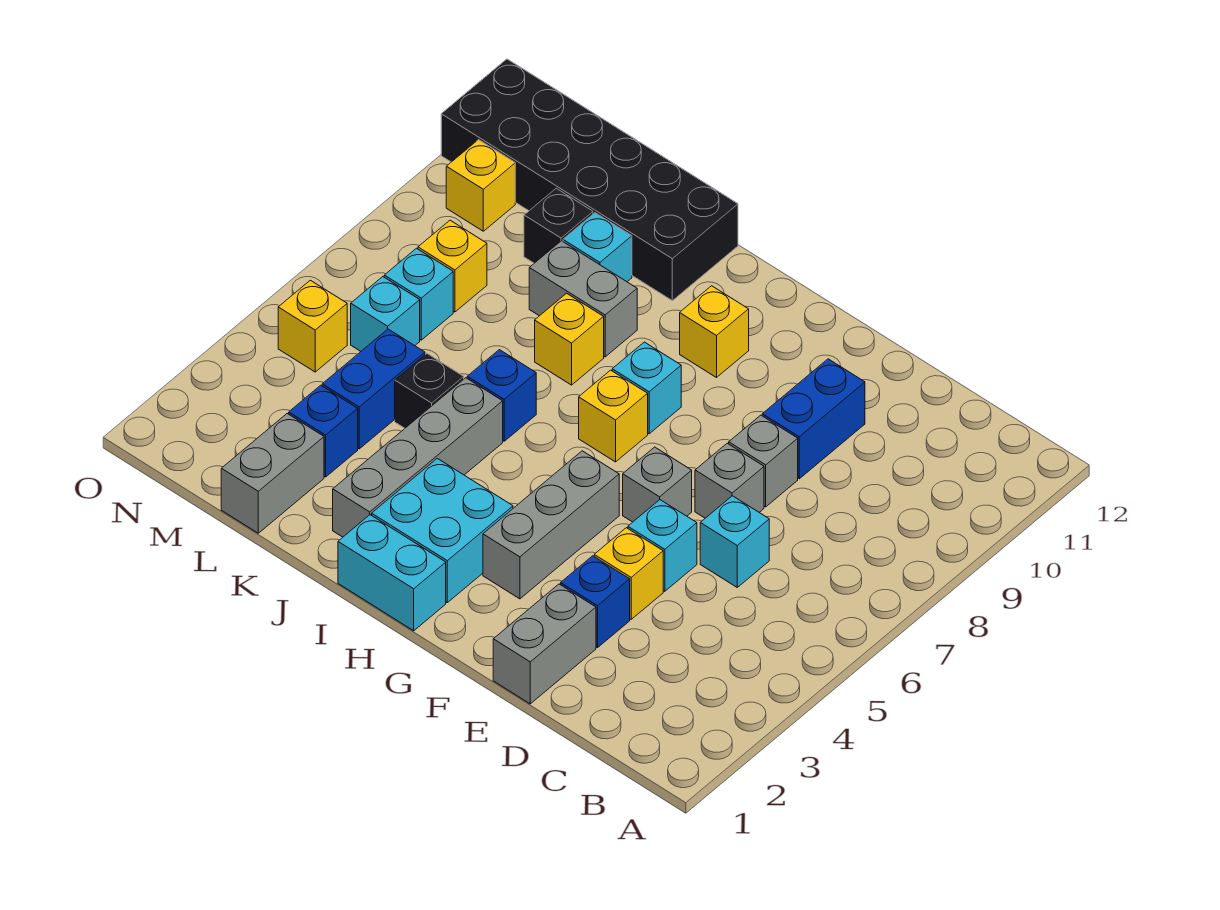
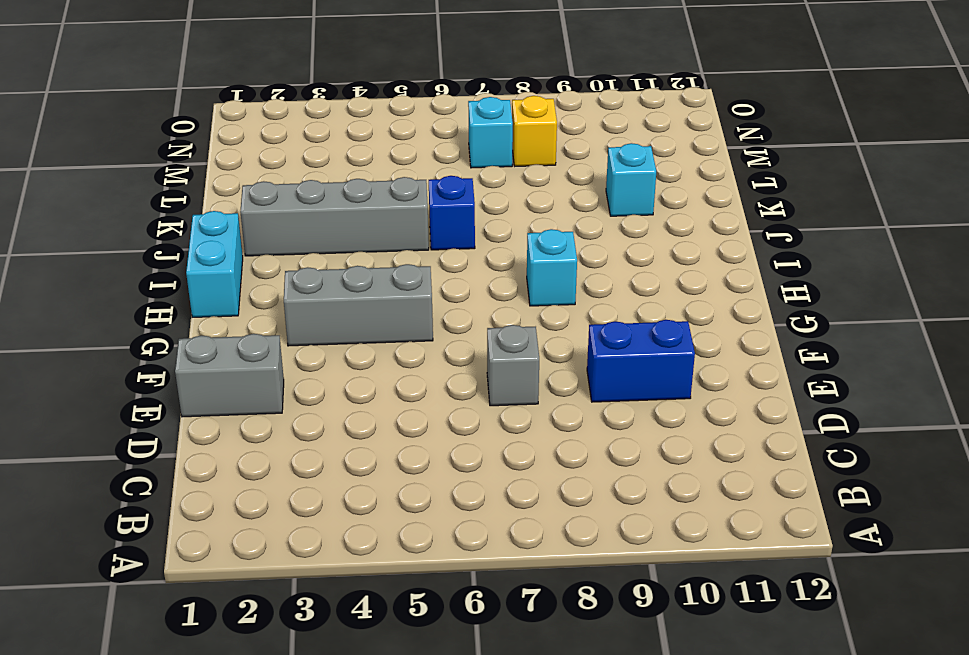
none -> cyan 1x1 brick [700,496,769,587]
none -> blue 1x1 brick [561,556,630,648]
none -> yellow 1x1 brick [594,528,663,619]
none -> cyan 1x1 brick [628,500,697,591]

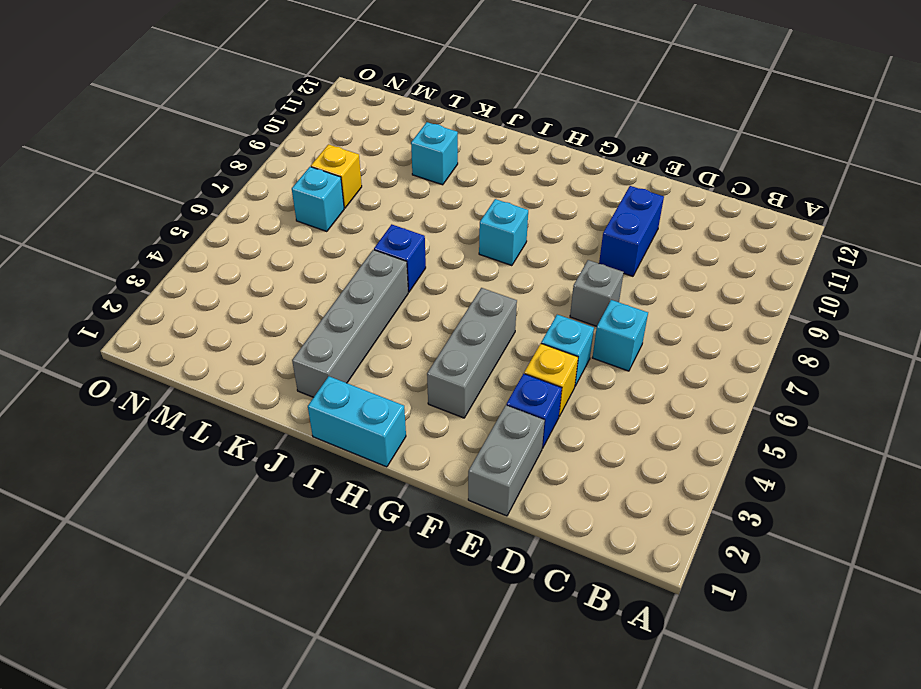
none -> grey 1x1 brick [729,415,798,507]
none -> grey 1x1 brick [623,447,692,522]
none -> cyan 2x2 brick [372,458,513,603]
none -> yellow 1x1 brick [579,370,648,462]

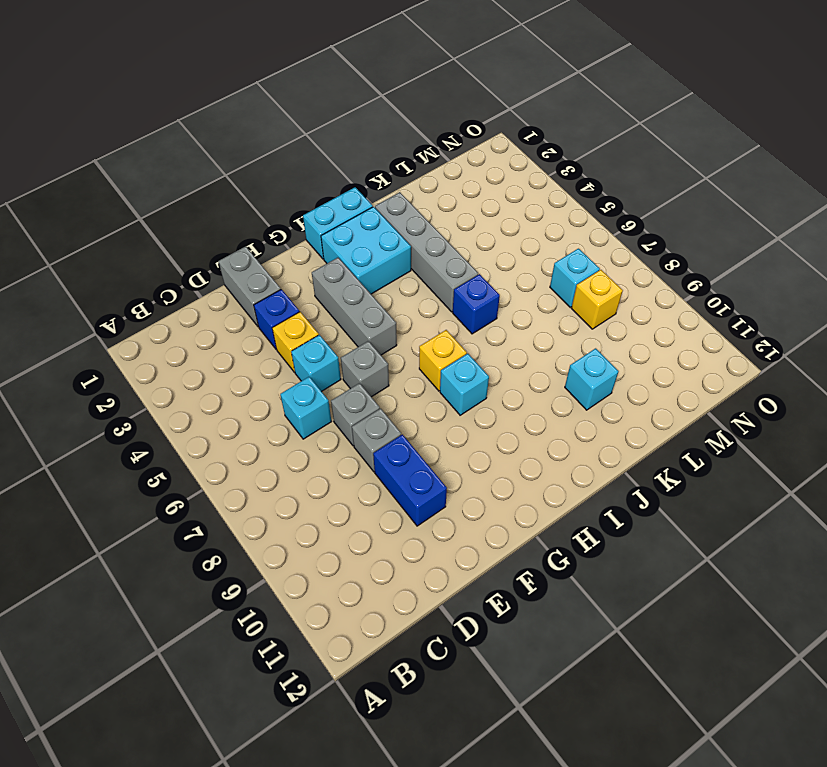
none -> yellow 1x1 brick [680,286,749,378]
none -> yellow 1x1 brick [535,293,604,385]
none -> grey 1x2 brick [529,241,637,357]
none -> black 2x6 brick [441,59,738,301]

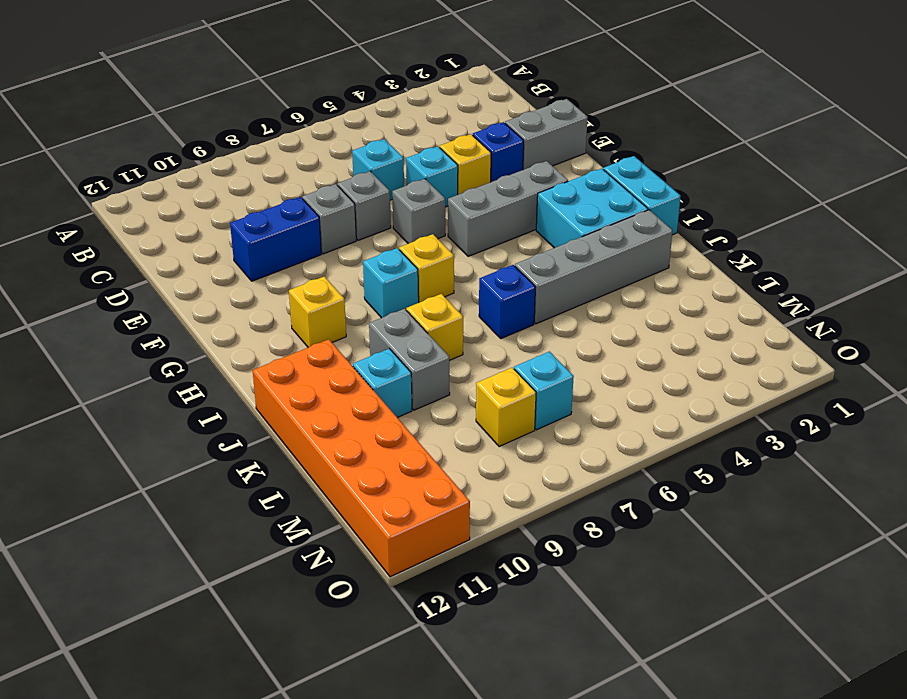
orange 2x6 brick [253,339,470,577] -> black 2x6 brick [441,59,738,301]
none -> black 1x1 brick [395,354,464,428]
none -> grey 1x2 brick [221,414,324,533]
none -> blue 1x1 brick [289,385,358,477]
none -> blue 1x2 brick [322,329,425,449]

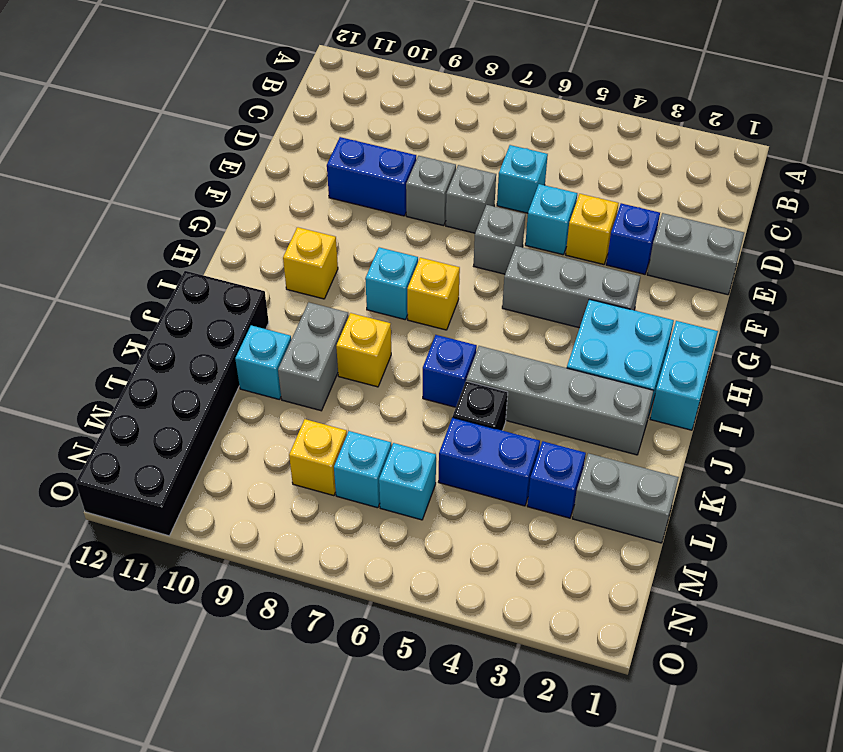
none -> black 1x1 brick [524,188,593,263]
none -> yellow 1x1 brick [278,280,347,372]
none -> yellow 1x1 brick [446,140,515,231]

